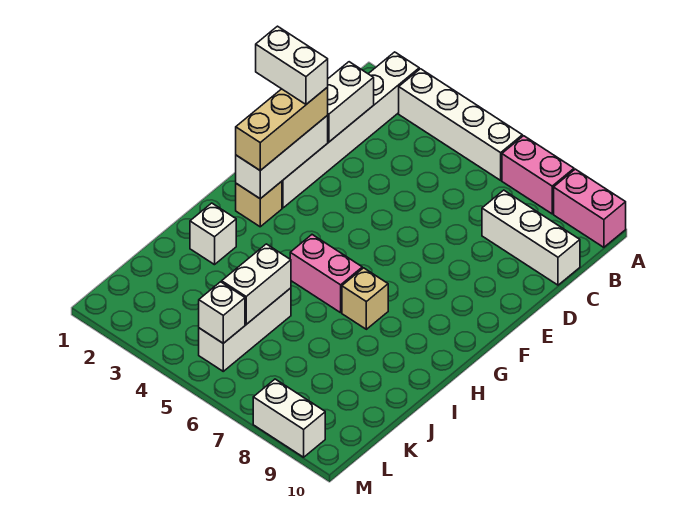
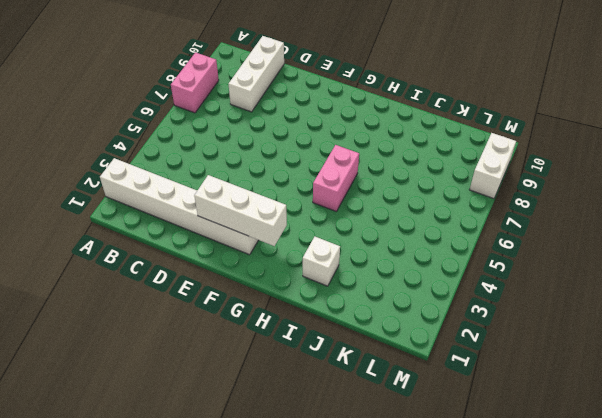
none -> white 1x4 brick [399,69,522,180]
none -> pink 1x2 brick [554,169,626,247]
none -> tan 1x1 brick [236,181,282,227]

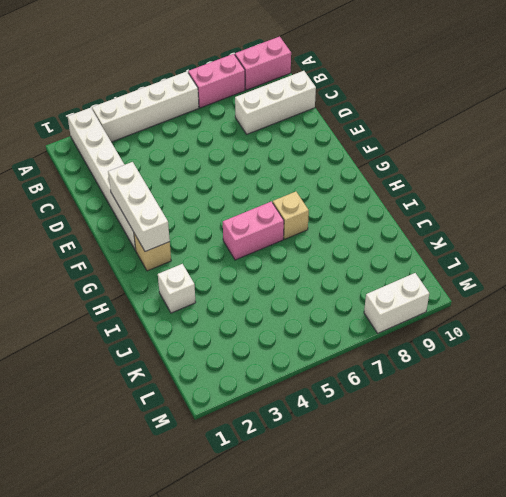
none -> white 1x3 brick [199,288,291,371]
none -> white 1x2 brick [328,62,374,142]
none -> white 1x2 brick [222,244,291,324]

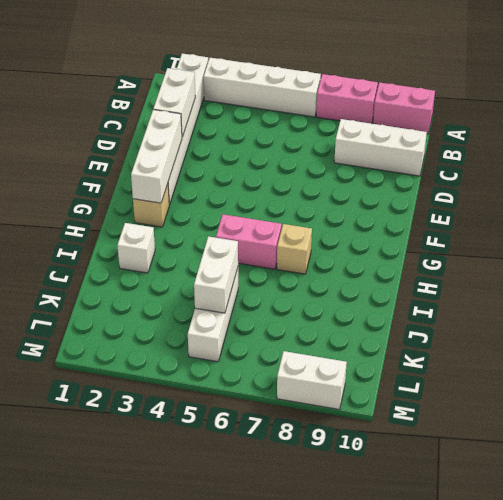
none -> white 1x1 brick [199,282,245,343]
none -> tan 1x3 brick [236,87,328,170]
none -> white 1x2 brick [256,26,328,104]

